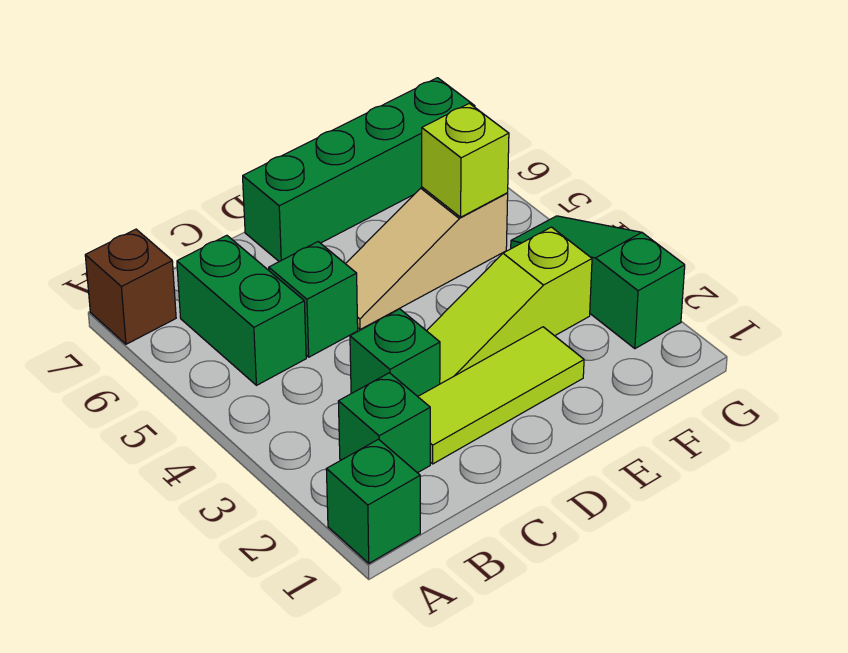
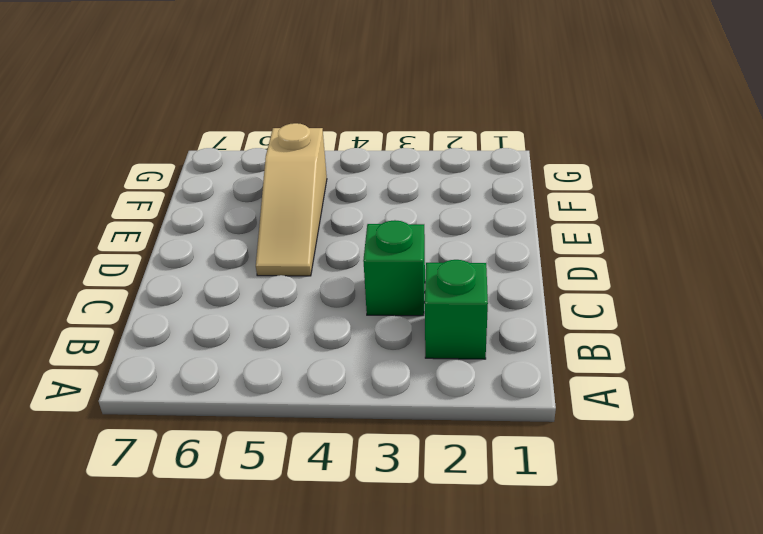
none -> green 1x1 brick [326,439,420,563]
none -> brown 1x1 brick [85,229,176,344]
none -> green 1x2 brick [177,235,306,385]

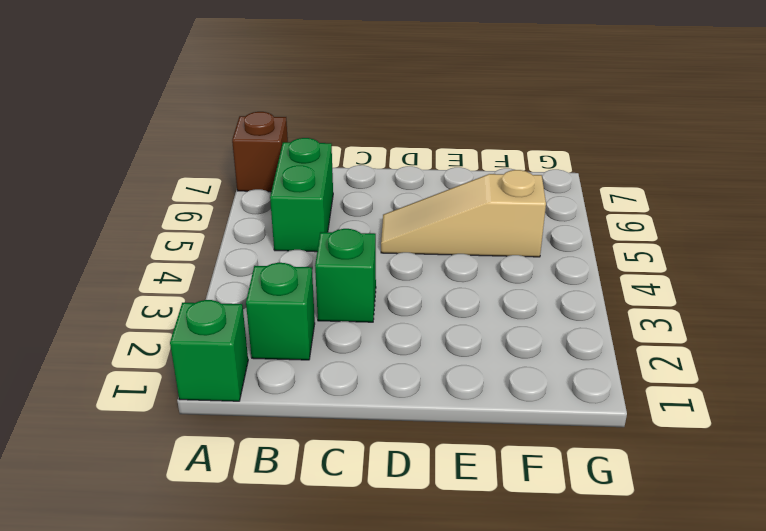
none -> lime 1x3 tile [418,327,584,464]
none -> green 1x1 brick [269,242,358,357]
none -> lime 1x3 slope [427,227,592,384]

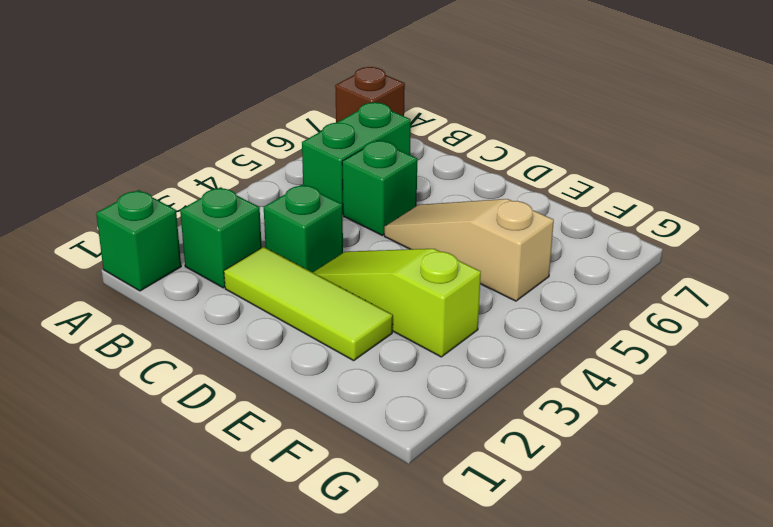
none -> green 1x4 brick [243,78,475,262]
none -> green 1x3 slope [511,216,685,349]
none -> lime 1x1 brick [422,103,509,217]

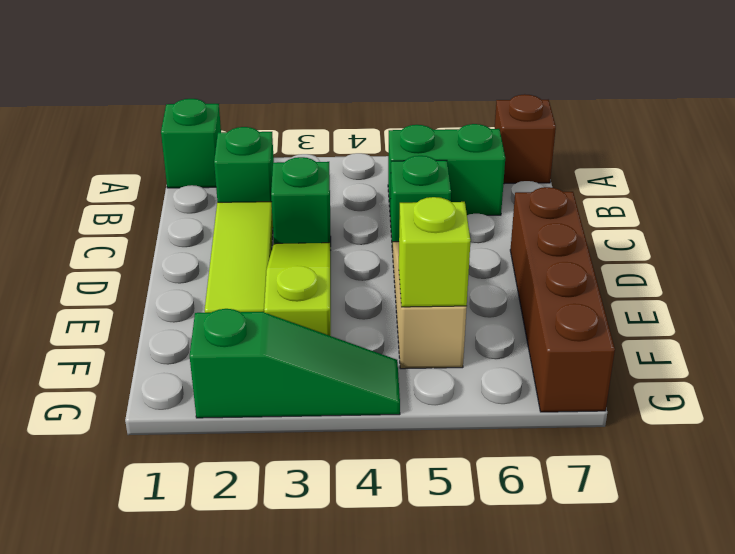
brown 1x4 brick [510,187,615,412] -> green 1x4 brick [243,78,475,262]

